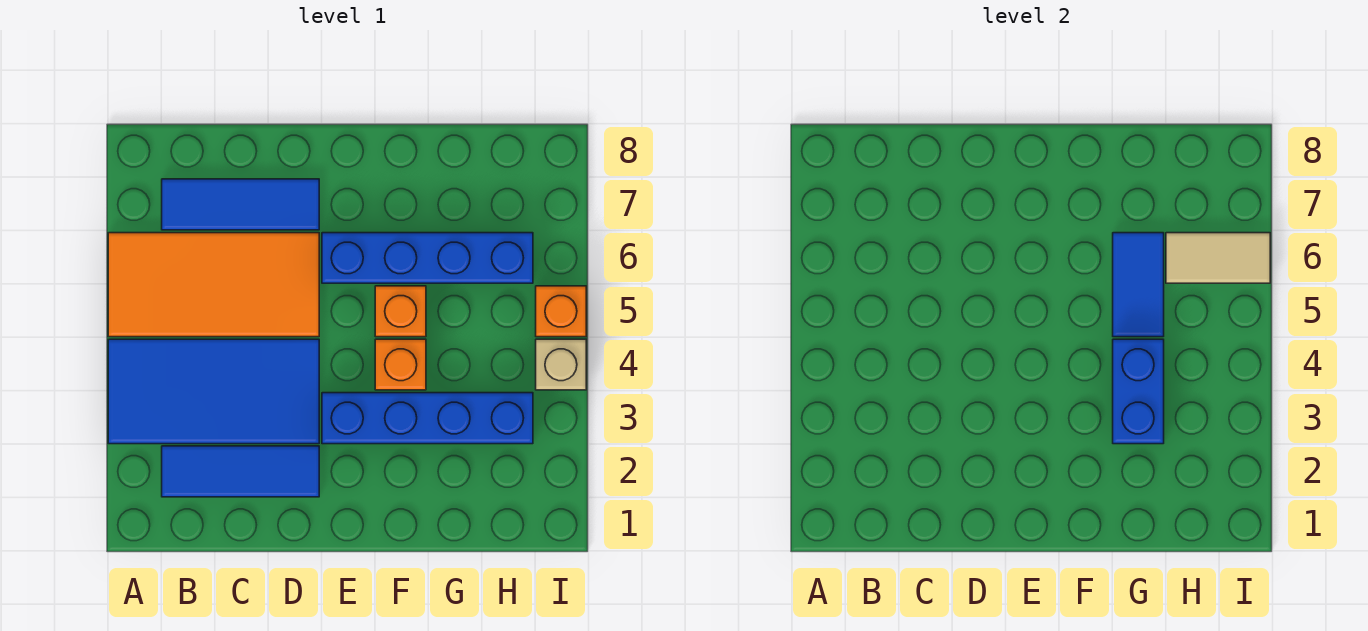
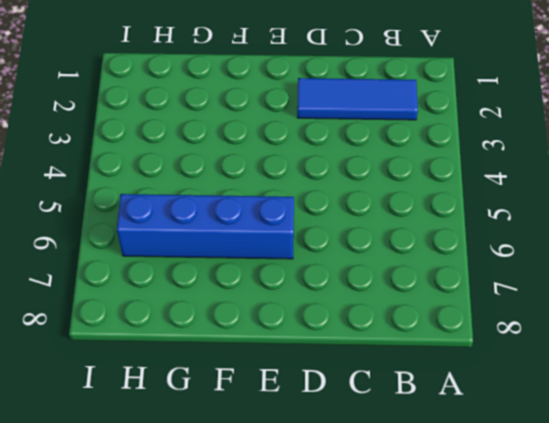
none -> blue 2x4 tile [108,339,319,444]
none -> orange 2x4 tile [108,233,319,337]
none -> blue 1x3 tile [162,179,319,230]

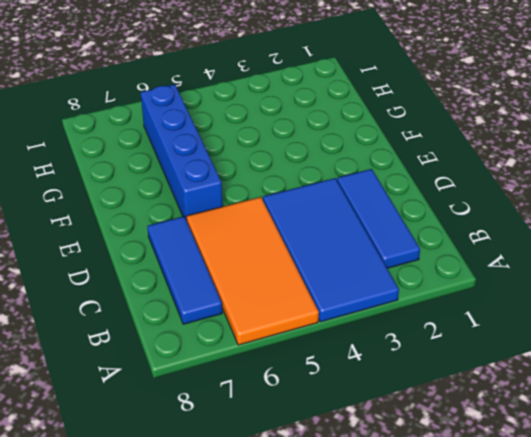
none -> blue 1x4 brick [322,393,533,444]
none -> orange 1x1 brick [375,339,426,390]
none -> orange 1x1 brick [375,286,426,337]

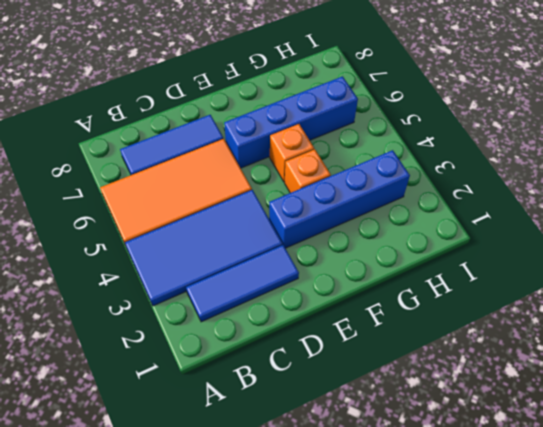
none -> tan 1x1 brick [536,339,586,390]
none -> orange 1x1 brick [536,286,586,337]
none -> blue 1x2 brick [1113,339,1164,444]

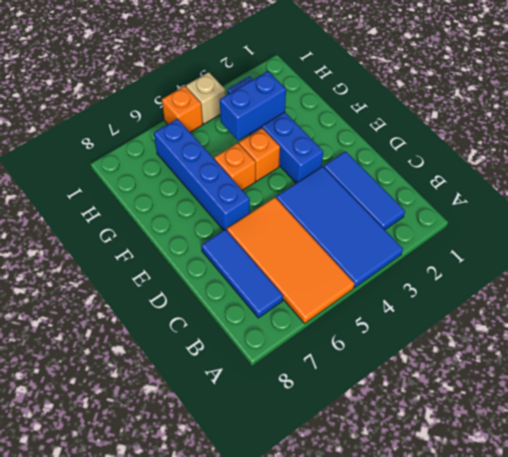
none -> blue 1x2 tile [1113,233,1164,337]
none -> tan 1x2 tile [1166,233,1270,283]

